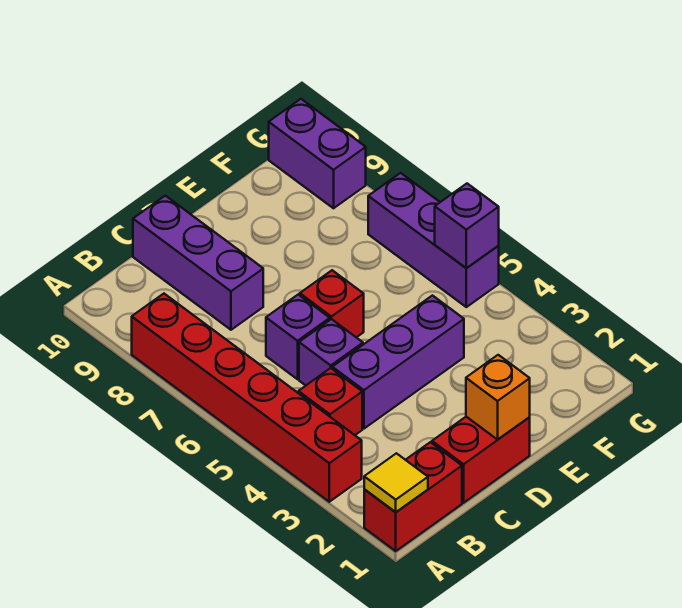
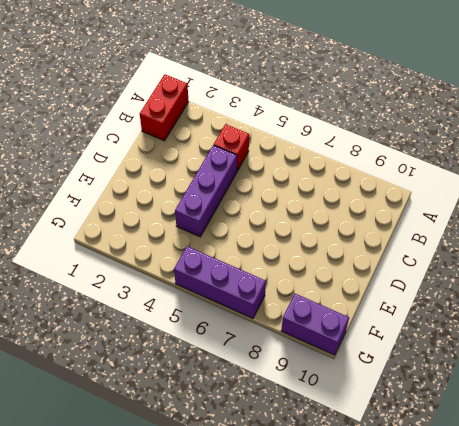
none -> red 1x6 brick [132,294,362,502]
none -> red 1x2 brick [432,417,530,503]
none -> purple 1x1 brick [299,319,363,385]

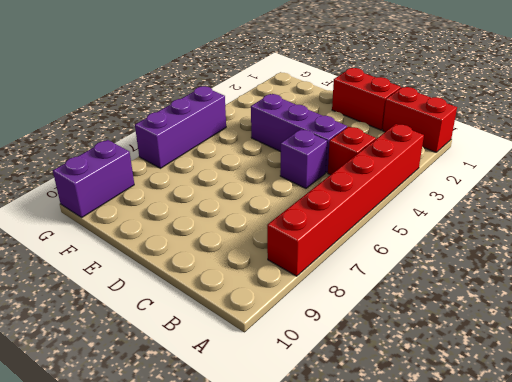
none -> purple 1x1 brick [266,295,330,379]
none -> purple 1x3 brick [133,196,263,330]
none -> red 1x1 brick [300,270,364,337]

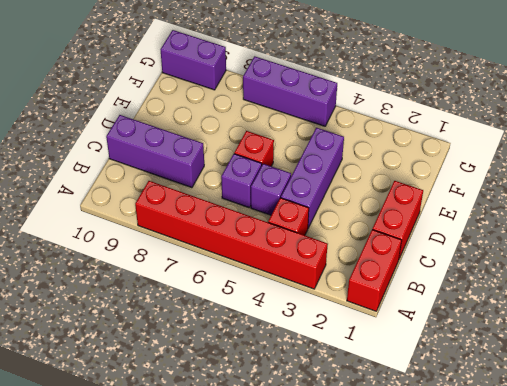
none -> yellow 1x1 tile [364,453,428,512]
none -> orange 1x1 brick [466,355,530,440]
none -> purple 1x1 brick [435,184,499,268]

